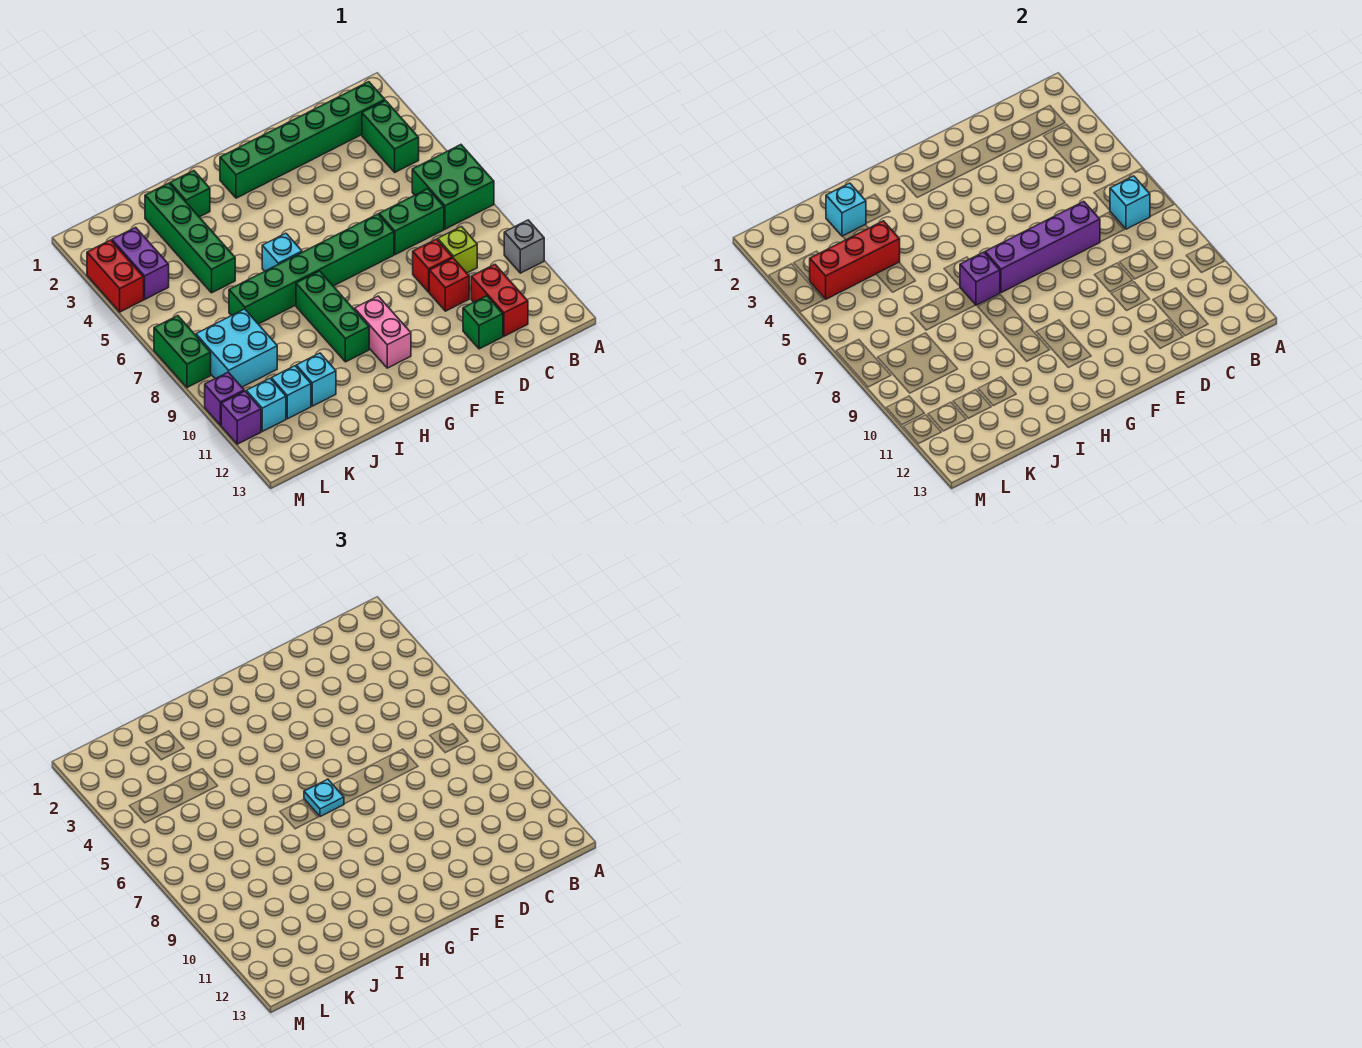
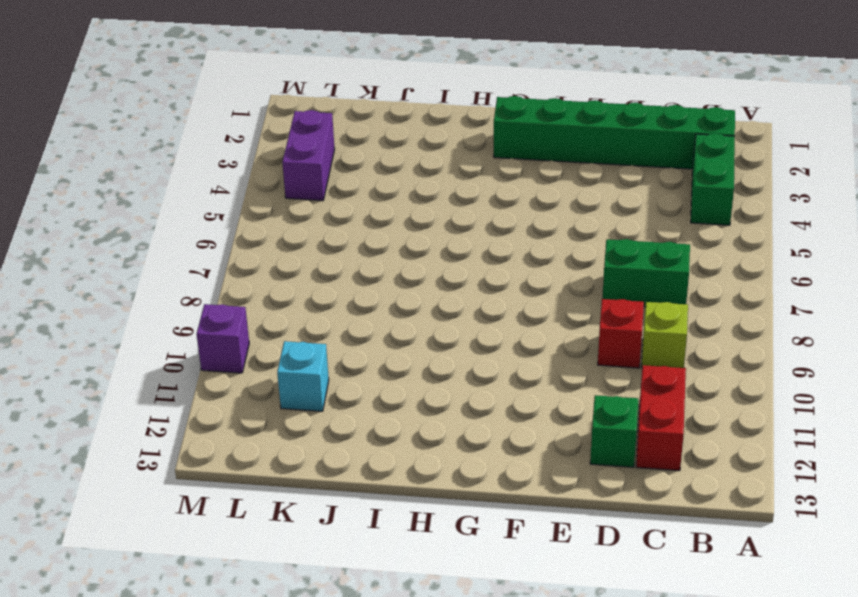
none -> green 2x2 brick [412,145,494,229]
none -> grey 1x1 brick [504,220,544,273]
none -> red 1x1 brick [429,258,469,311]
none -> green 1x6 brick [229,214,394,324]

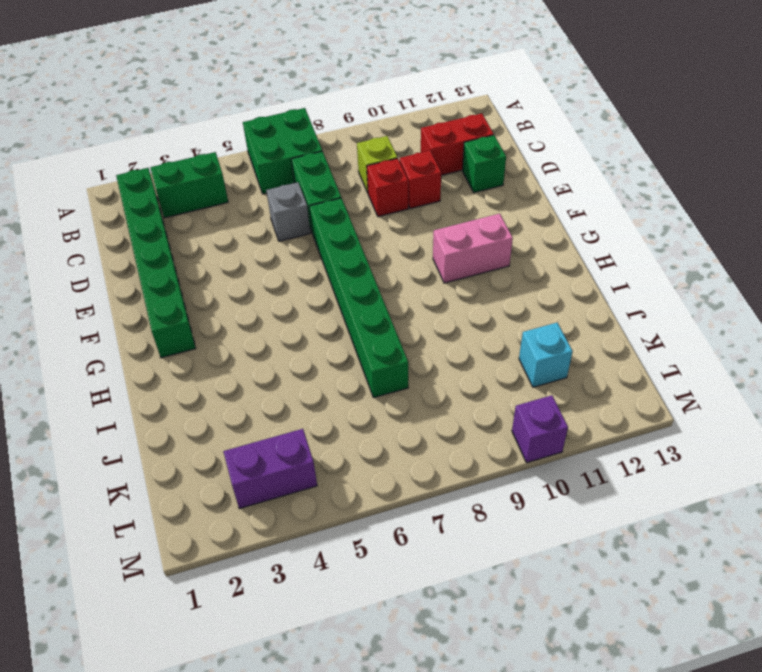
grey 1x1 brick [266,182,310,241] -> grey 1x1 brick moved to [504,220,544,273]
none -> cyan 1x1 brick [262,233,302,271]
none -> green 1x3 brick [296,271,369,362]
none -> green 1x1 brick [170,171,210,217]
none -> green 1x4 brick [145,183,235,293]

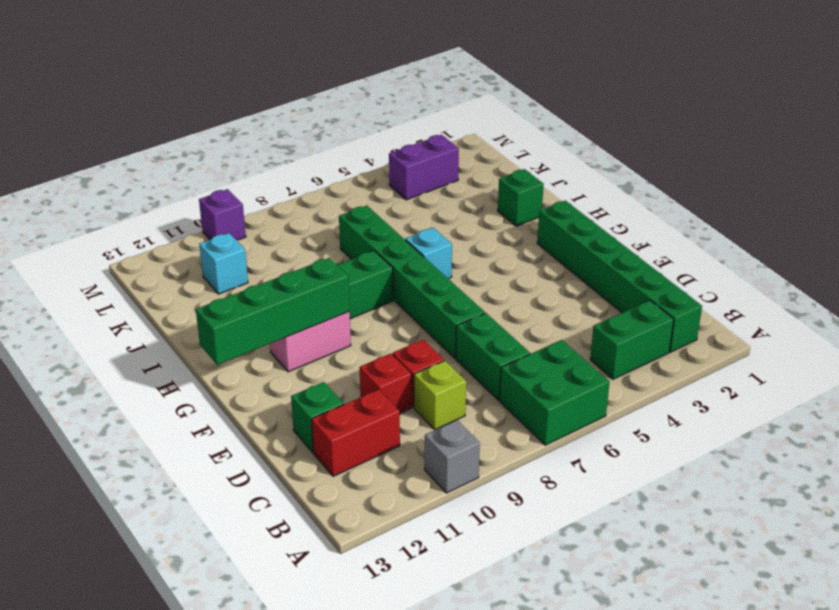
green 1x4 brick [196,258,350,365] -> green 1x4 brick moved to [145,183,235,293]
none -> cyan 1x1 brick [296,353,336,406]
none -> cyan 2x2 brick [196,309,277,387]
none -> cyan 1x1 brick [246,379,286,431]
none -> red 1x2 brick [87,240,144,312]

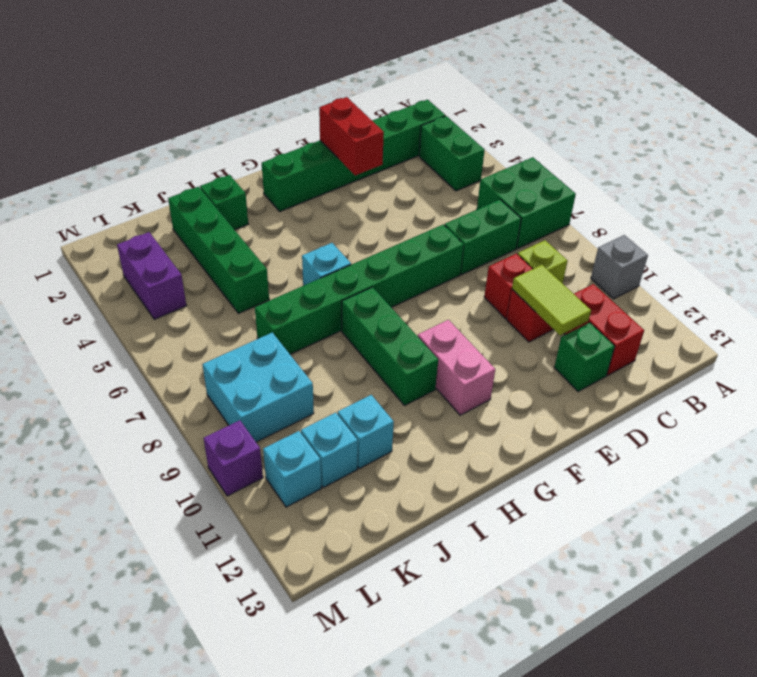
lime 1x2 tile [512,265,591,335] -> none
red 1x2 brick [319,97,384,175] -> red 1x2 brick moved to [87,240,144,312]
none -> green 1x2 brick [154,316,211,388]
none -> purple 1x1 brick [221,391,261,444]
none -> cyan 1x1 brick [1110,176,1150,229]
none -> purple 1x4 brick [985,201,1100,293]

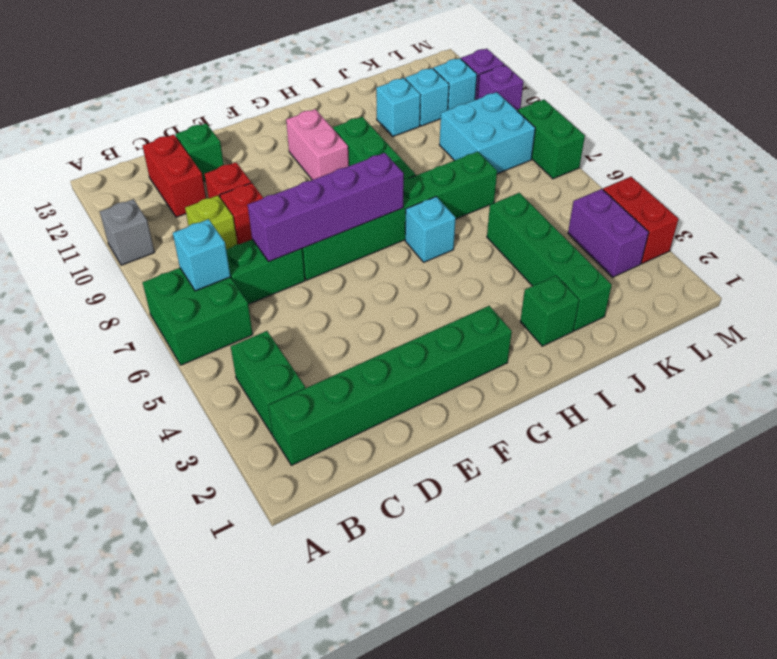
none -> purple 1x1 brick [960,252,1000,305]
none -> cyan 1x1 brick [826,183,866,236]
none -> red 1x3 brick [809,221,900,299]
none -> cyan 1x1 plate [304,779,344,817]

